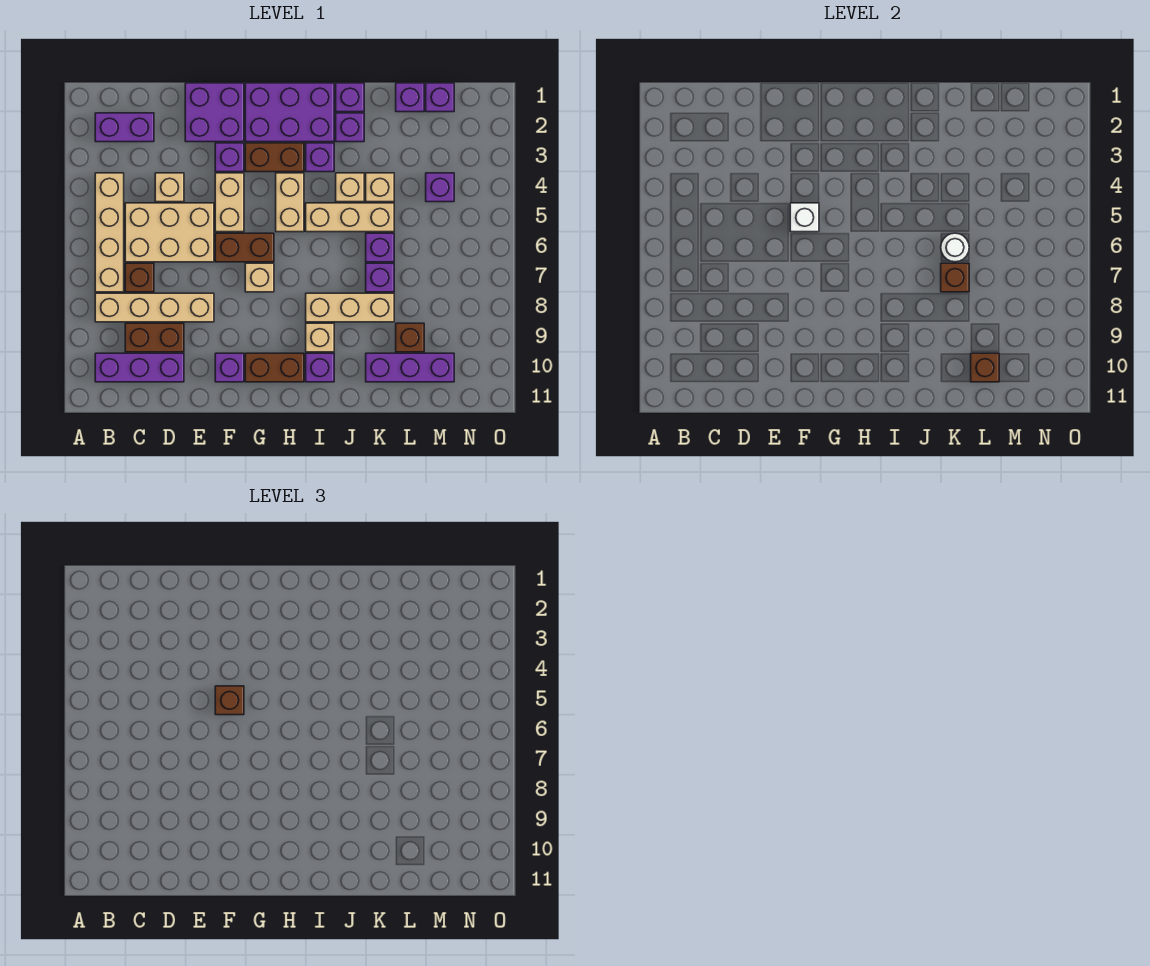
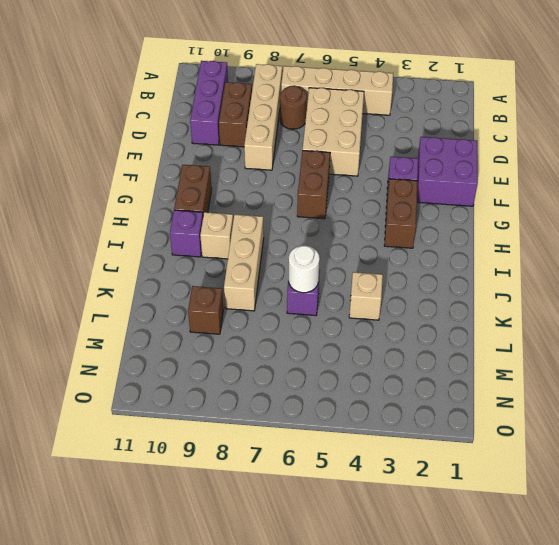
brown 1x1 round brick [280,86,307,129] -> brown 1x1 brick [125,263,154,292]
none -> purple 1x2 brick [95,113,154,142]
none -> tan 1x1 brick [155,173,184,202]
none -> tan 1x2 brick [215,173,244,232]
none -> purple 1x1 brick [215,353,244,382]

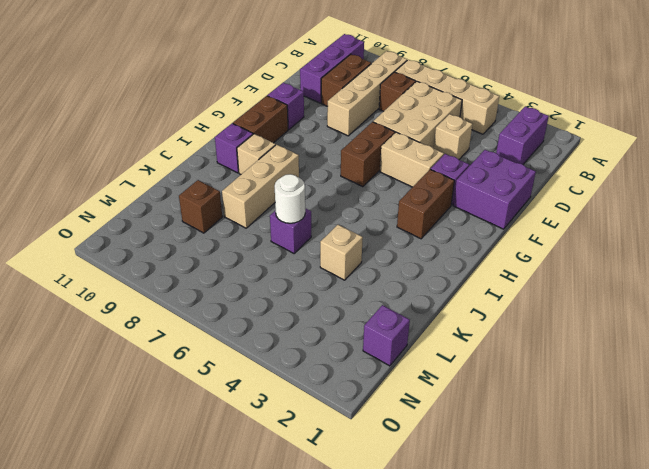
none -> purple 2x3 brick [245,83,334,142]
none -> tan 1x1 brick [245,263,274,292]
none -> tan 1x2 brick [276,173,304,232]
none -> purple 1x1 brick [306,143,334,172]

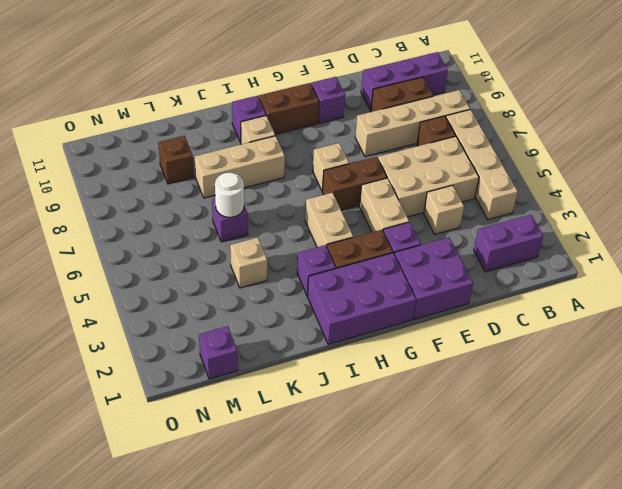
none -> tan 1x3 brick [306,203,394,232]
none -> purple 1x1 brick [336,83,364,112]
none -> purple 1x1 brick [336,113,364,142]
none -> tan 1x1 brick [336,173,364,202]

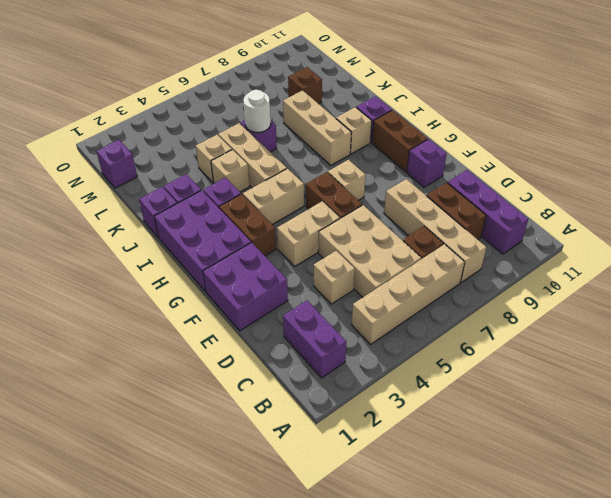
none -> purple 1x1 brick [215,143,244,172]
none -> purple 1x1 brick [366,263,394,292]
none -> purple 1x3 brick [366,353,454,382]
none -> purple 1x1 brick [396,83,424,112]

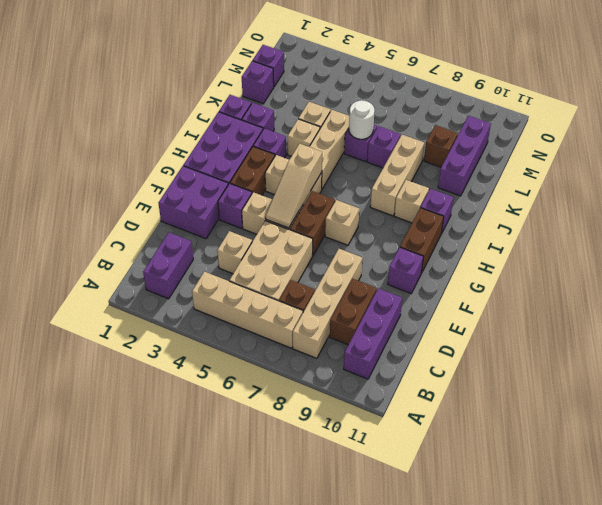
tan 1x3 slope [266,144,322,228] -> white 1x1 brick [790,203,819,232]
none -> purple 1x1 brick [426,173,454,202]
none -> brown 1x1 brick [941,263,969,292]
none -> brown 1x1 brick [971,353,999,382]
none -> brown 1x1 brick [215,686,244,715]

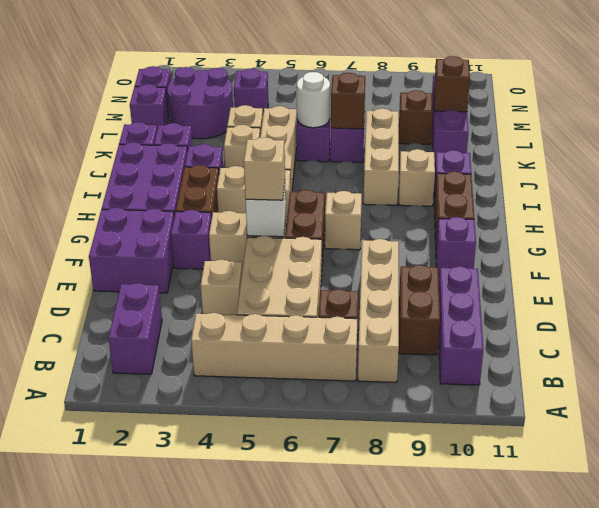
tan 1x1 brick [244,137,285,200] -> brown 1x1 brick [215,686,244,715]
purple 2x2 round brick [167,67,233,139] -> none

